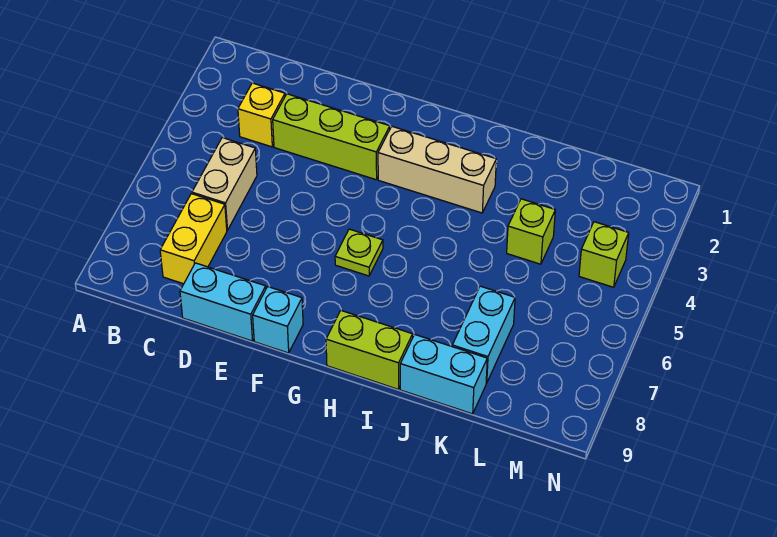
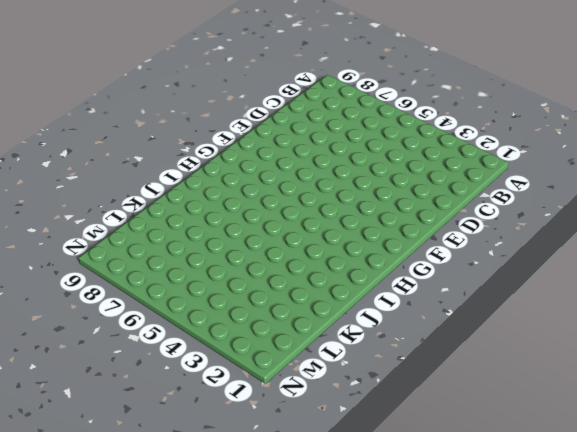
none -> yellow 1x1 brick [238,83,285,147]
none -> tan 1x2 brick [192,138,257,230]
none -> yellow 1x2 brick [160,194,227,284]

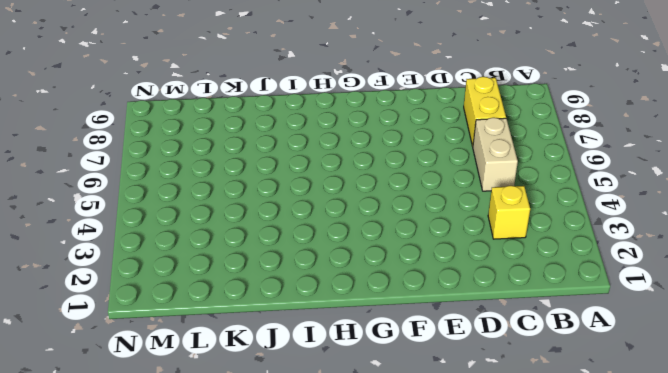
none -> lime 1x3 brick [273,94,390,180]
none -> cyan 1x2 brick [180,263,266,341]
none -> cyan 1x1 brick [253,287,303,353]

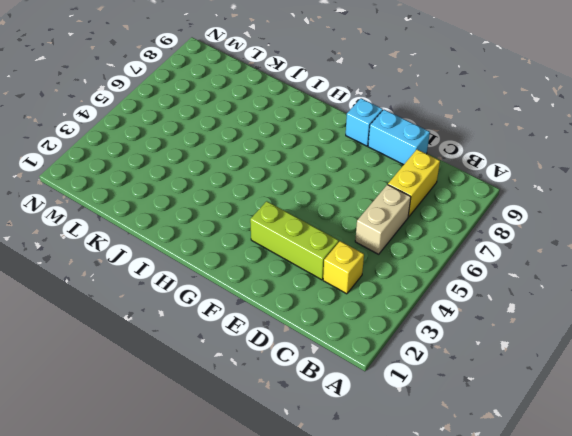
none -> tan 1x3 brick [378,127,496,213]
none -> lime 1x1 plate [335,229,383,276]
none -> lime 1x2 brick [326,311,413,389]

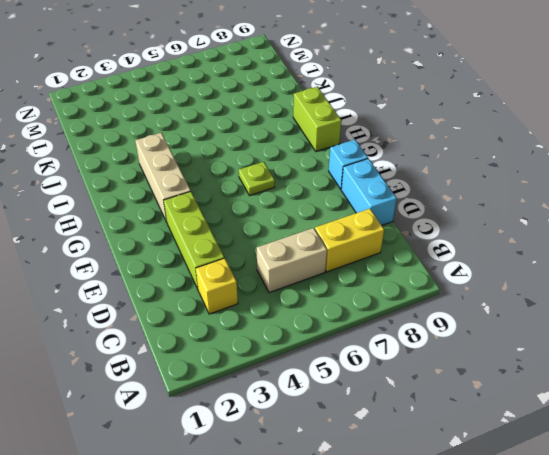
none -> cyan 1x2 brick [400,334,487,414]
none -> lime 1x1 brick [507,199,555,264]
none -> cyan 1x2 brick [452,286,515,383]

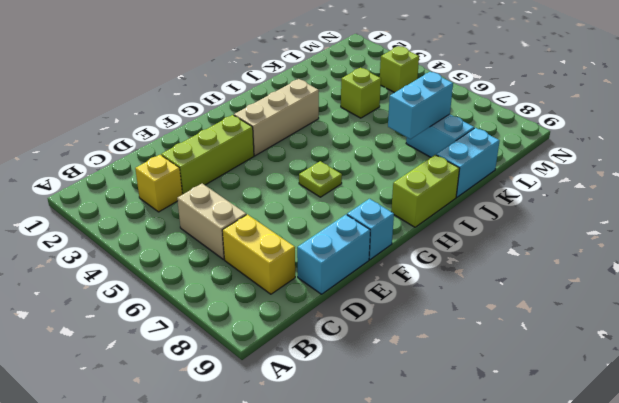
cyan 1x2 brick [388,72,453,139] -> none

